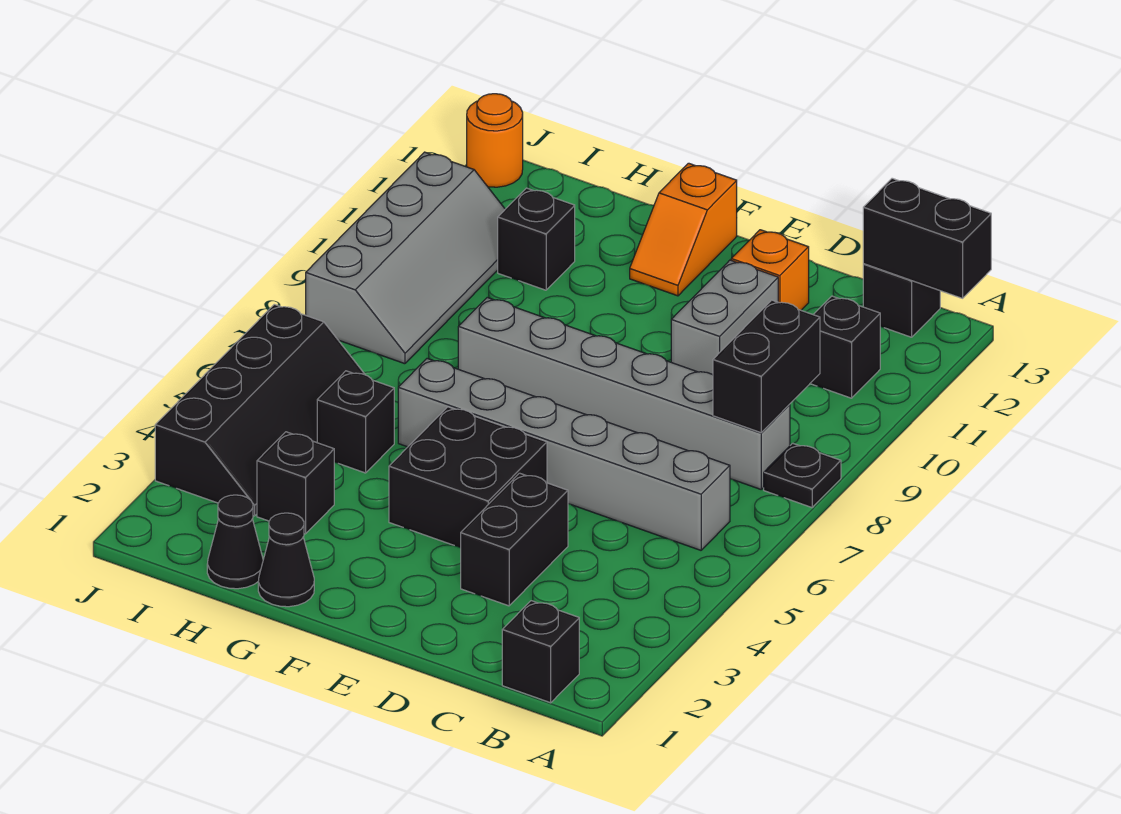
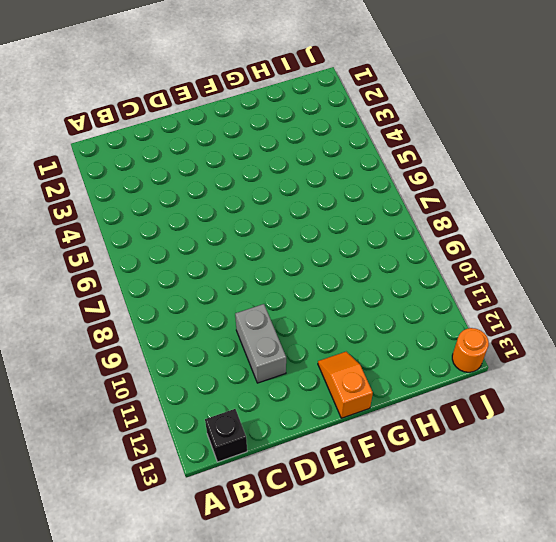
none -> black 1x1 plate [764,443,841,507]
none -> black 1x1 brick [502,601,579,703]
none -> grey 1x6 brick [398,359,730,550]

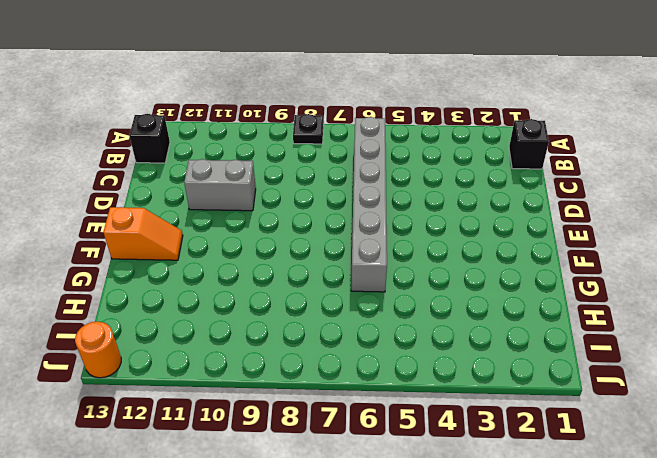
none -> grey 1x6 brick [458,298,790,489]
none -> black 1x1 brick [810,296,880,398]
none -> black 1x2 brick [461,473,568,606]

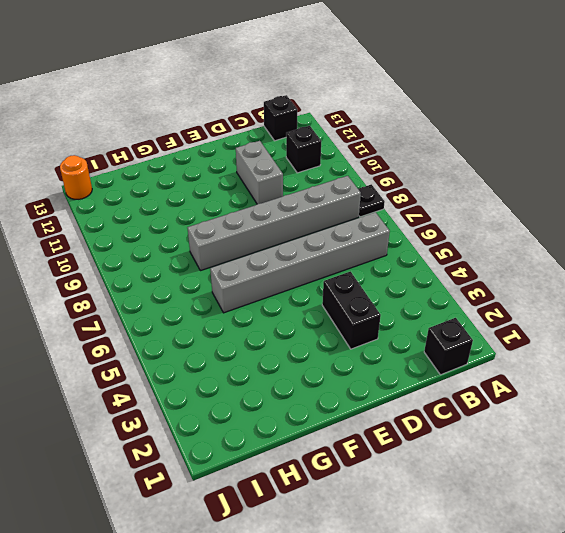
none -> orange 1x1 brick [731,230,809,310]
none -> black 2x2 brick [389,407,547,548]
none -> orange 1x2 slope [630,163,737,296]

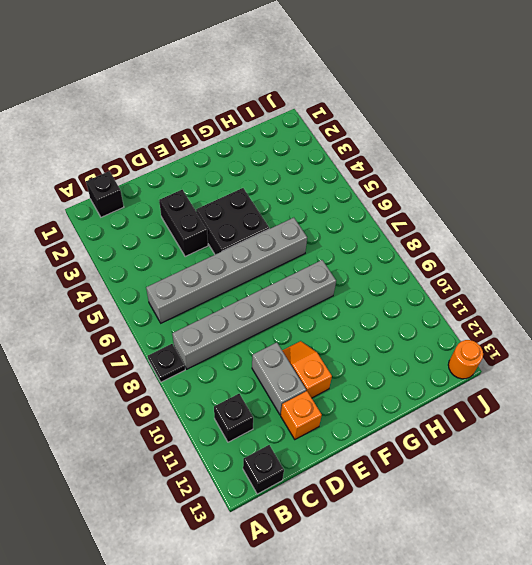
orange 1x2 slope [282,341,332,398] -> orange 1x2 slope moved to [630,163,737,296]
none -> black 1x1 cone [258,513,314,607]
none -> black 1x1 cone [207,495,263,589]
none -> black 1x1 brick [257,432,334,534]

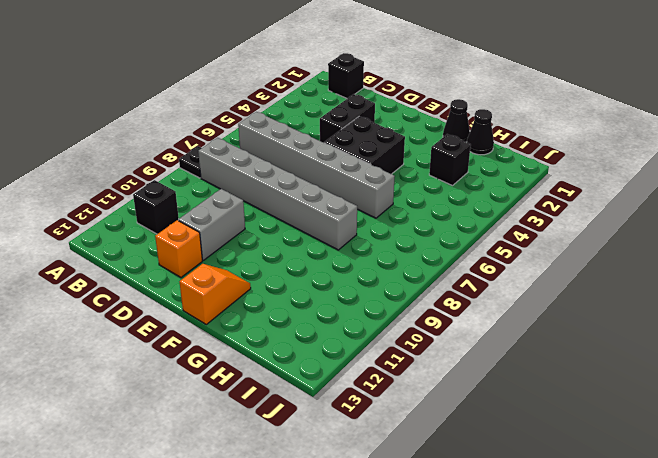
none -> black 1x1 brick [863,264,940,337]
none -> black 1x1 brick [317,371,394,473]
none -> black 1x1 brick [498,188,575,290]

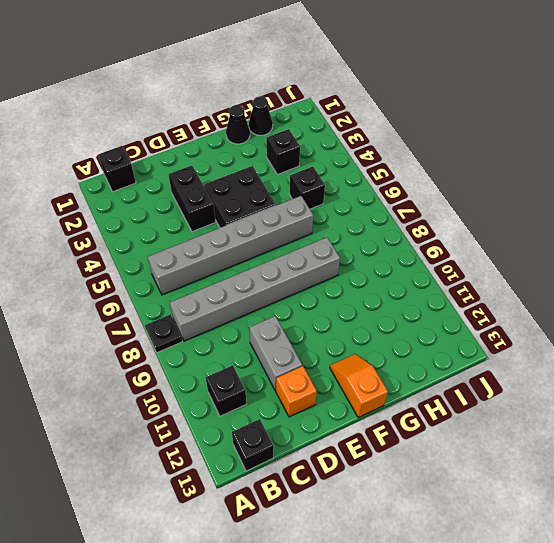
none -> black 1x1 brick [498,188,575,290]
none -> black 2x4 slope [155,304,365,516]
none -> grey 2x4 slope [306,152,505,364]

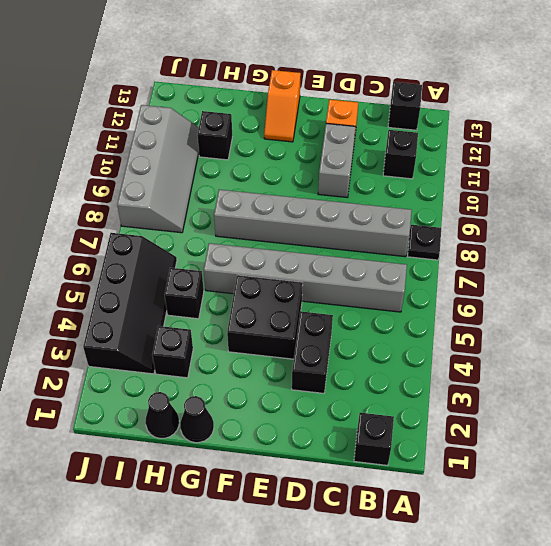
none -> orange 1x1 round brick [467,94,523,187]
none -> black 1x2 brick [863,178,991,298]
none -> black 1x2 brick [713,300,820,433]

